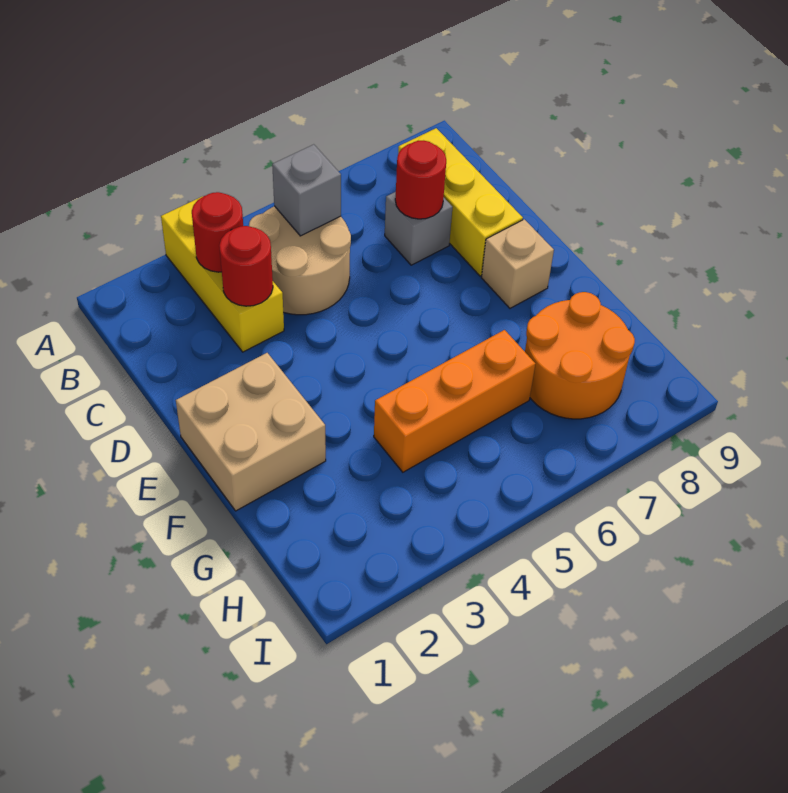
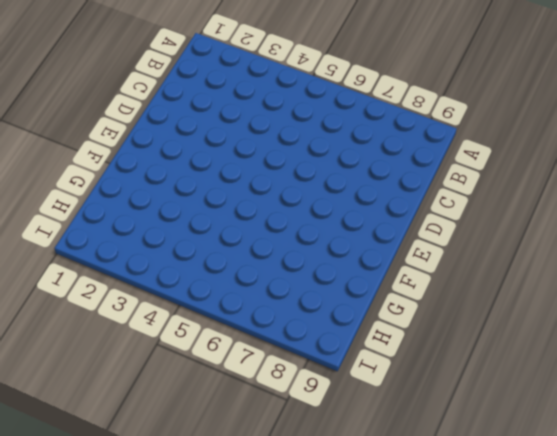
none -> yellow 1x3 brick [161,196,284,352]
none -> tan 2x2 round brick [249,206,351,315]
none -> yellow 1x3 brick [398,128,523,276]

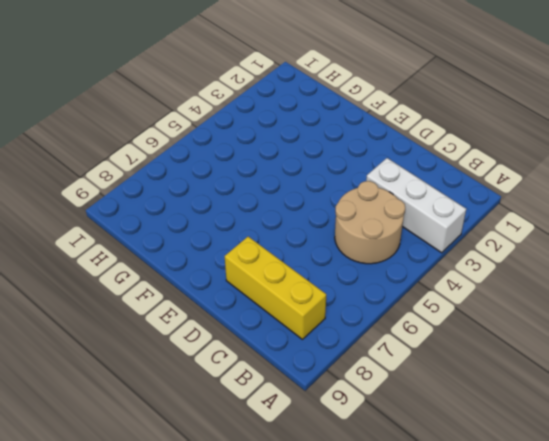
white 1x3 brick [366,158,466,253] -> yellow 1x3 brick [161,196,284,352]
none -> grey 1x1 brick [385,192,453,265]
none -> tan 2x2 brick [176,353,326,511]
none -> tan 1x1 brick [482,219,554,308]

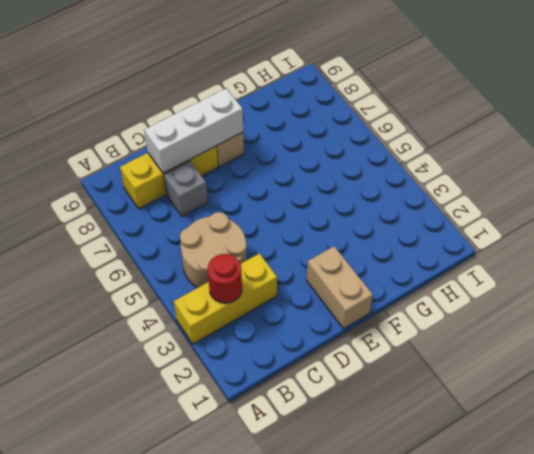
white 1x3 brick [144,89,243,173] -> none
tan 1x2 brick [307,246,373,329] -> tan 2x2 brick [176,353,326,511]
none -> orange 1x3 brick [374,330,535,472]
none -> orange 2x2 round brick [525,292,635,419]
none -> grey 1x1 brick [272,144,341,236]

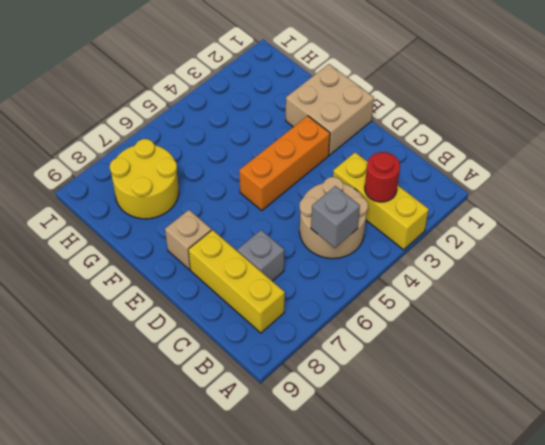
orange 1x3 brick [239,116,330,210] -> orange 1x3 brick moved to [374,330,535,472]
yellow 2x2 round brick [110,139,179,219] -> orange 2x2 round brick [525,292,635,419]
none -> red 1x1 round brick [219,226,273,306]
none -> red 1x1 round brick [395,141,446,219]

